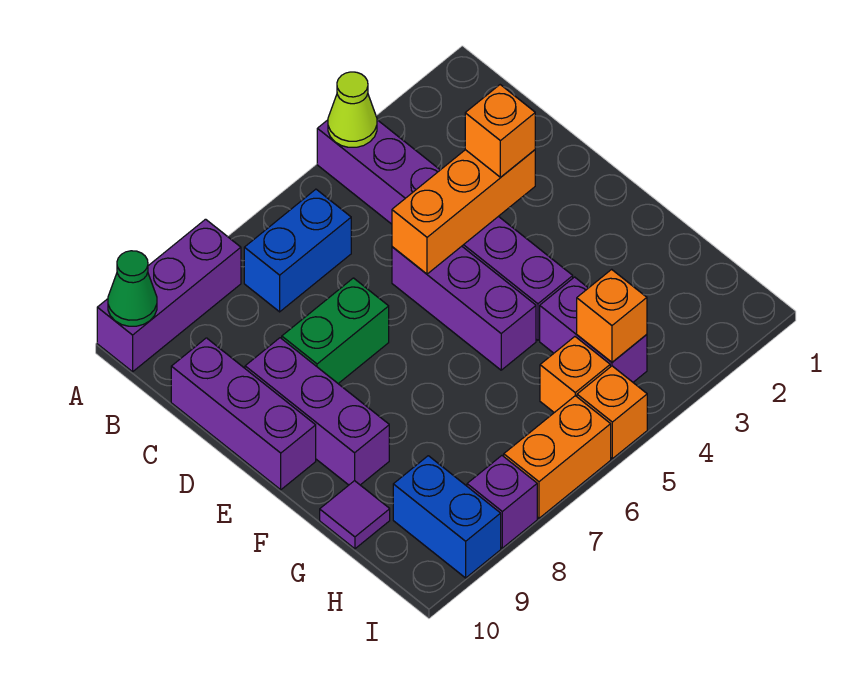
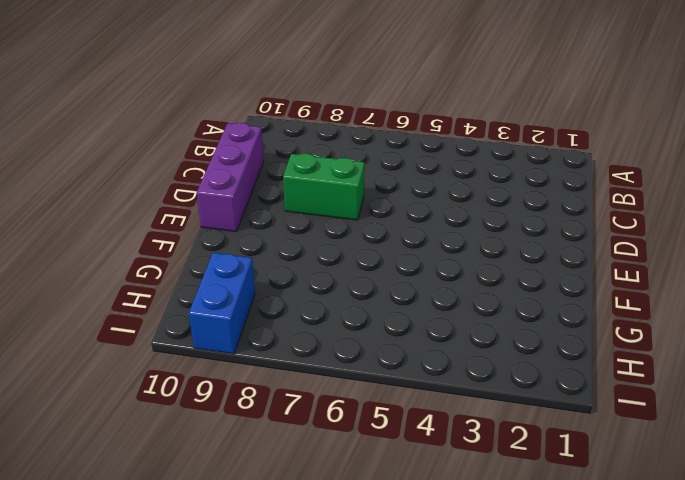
none -> purple 1x6 brick [317,120,573,340]
none -> purple 1x3 brick [97,219,241,372]
none -> blue 1x2 brick [244,189,351,312]

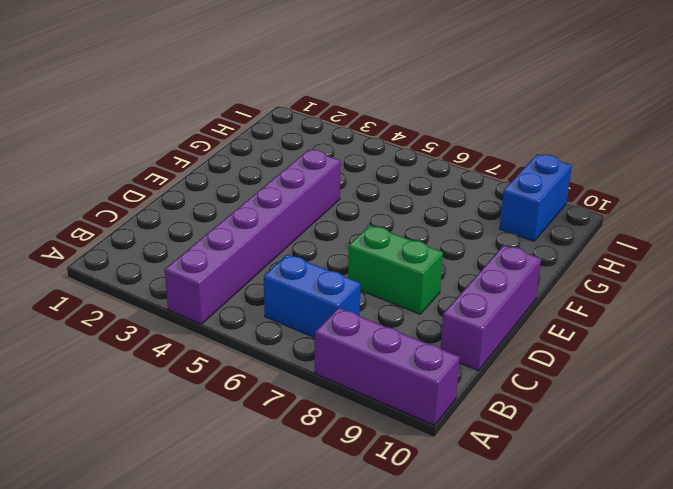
none -> purple 1x3 brick [392,246,536,370]
none -> purple 1x3 brick [245,338,389,485]
none -> purple 1x2 brick [540,277,647,382]

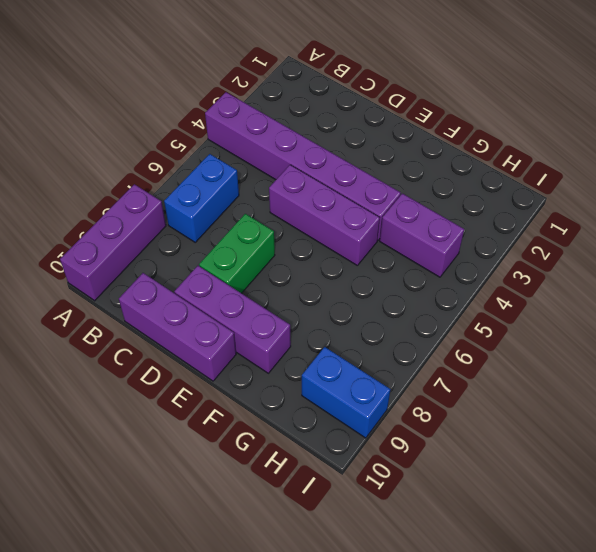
none -> purple 1x1 tile [320,481,390,549]
none -> orange 1x1 brick [540,337,610,413]
none -> orange 1x1 brick [577,366,647,459]

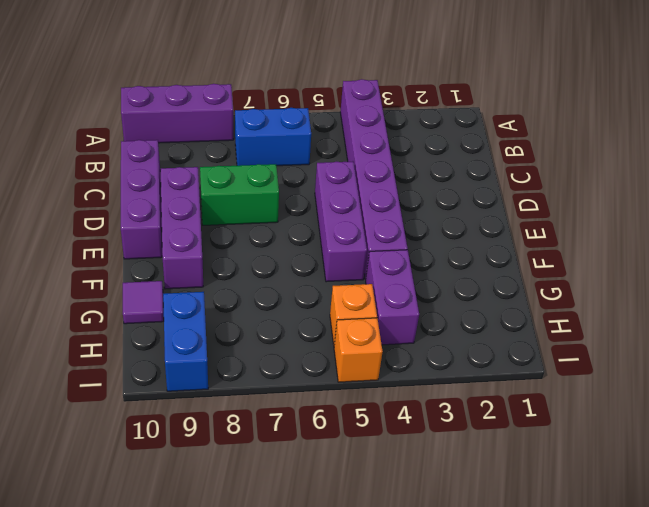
none -> orange 1x2 brick [504,396,611,518]
none -> purple 1x1 brick [467,456,537,548]
none -> lime 1x1 cone [328,72,377,147]

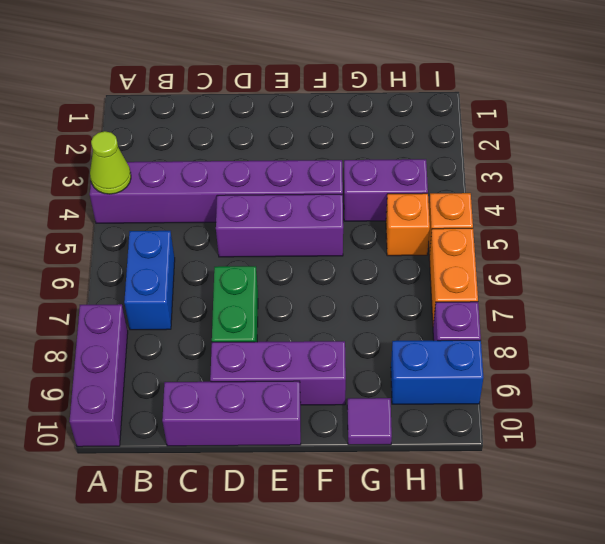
none -> green 1x1 cone [108,251,157,326]
none -> orange 1x3 brick [392,150,535,274]
none -> orange 1x1 brick [577,269,647,362]

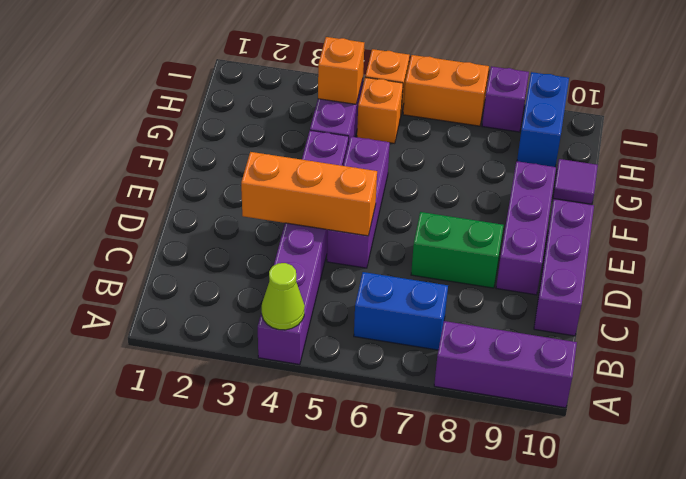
none -> green 1x1 cone [108,251,157,326]
none -> orange 1x1 brick [465,85,535,177]

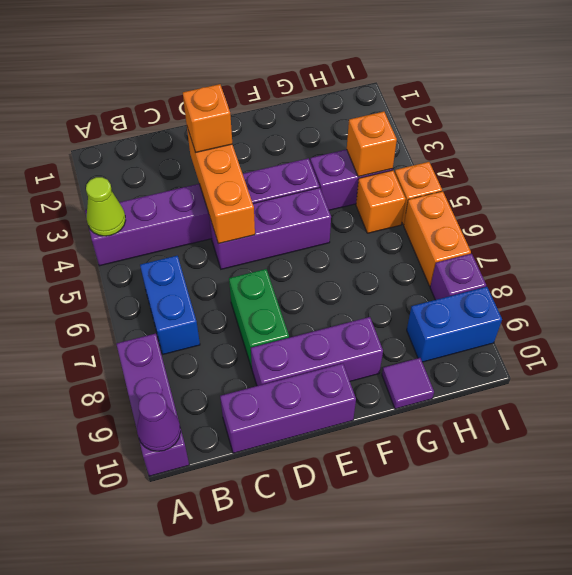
purple 1x1 cone [137,393,181,451] -> green 1x1 cone [108,251,157,326]

